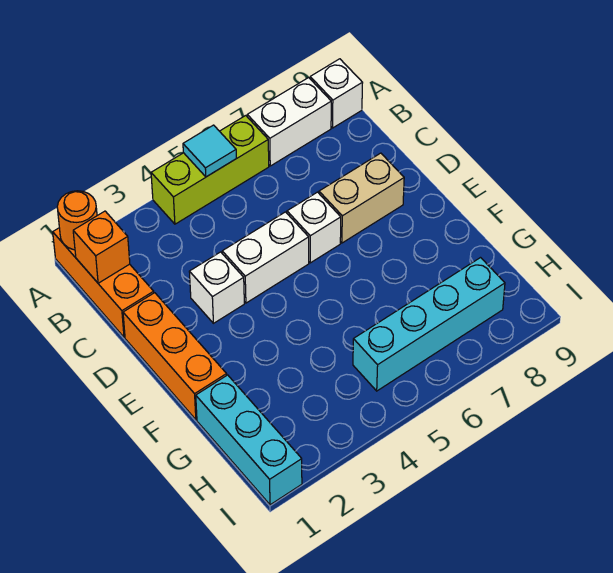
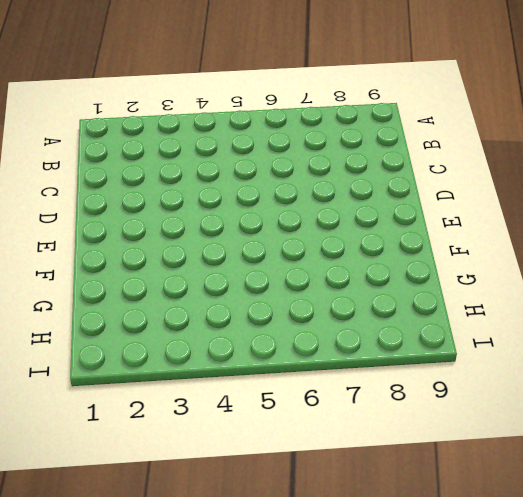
none -> orange 1x3 brick [53,228,154,337]
none -> lime 1x3 brick [151,116,269,224]
none -> white 1x2 brick [247,78,331,166]

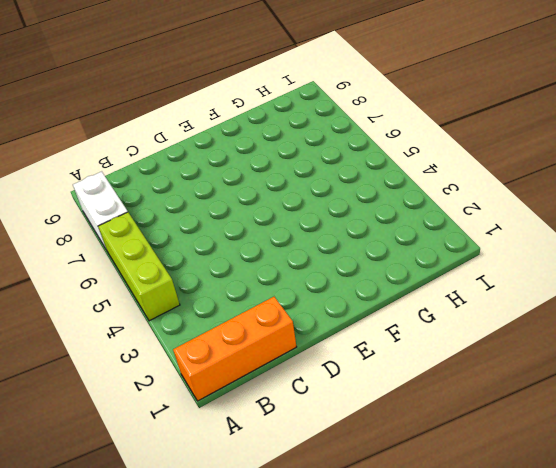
none -> white 1x1 brick [310,59,363,128]
none -> orange 1x3 brick [123,293,227,420]
none -> white 1x1 brick [189,252,244,323]

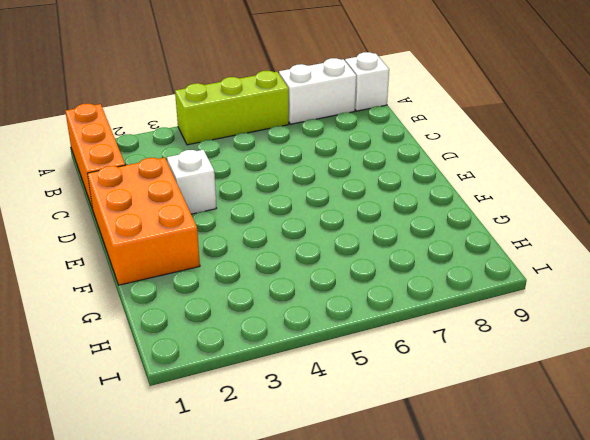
orange 2x3 brick [87,158,200,285] -> orange 1x3 brick [123,293,227,420]
none -> white 1x2 brick [222,212,309,303]
none -> white 1x1 brick [287,192,341,263]
none -> tan 1x2 brick [319,153,404,243]

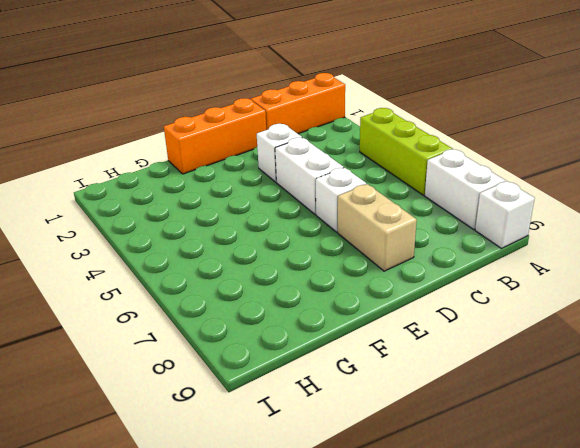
none -> cyan 1x3 brick [196,375,302,505]
none -> cyan 1x4 brick [353,258,505,391]
none -> orange 1x1 round brick [57,191,97,250]

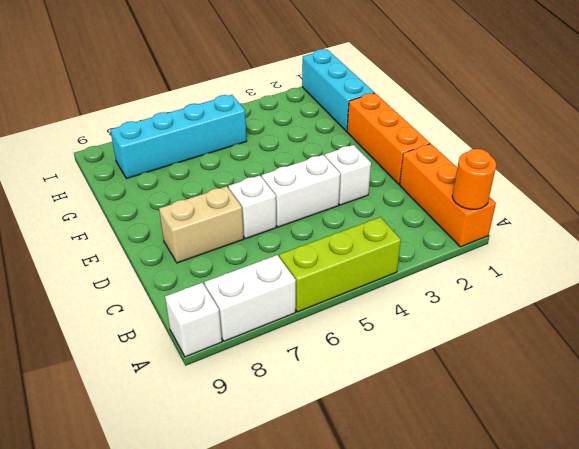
none -> cyan 1x1 tile [183,125,236,177]
none -> orange 1x1 brick [73,211,130,283]

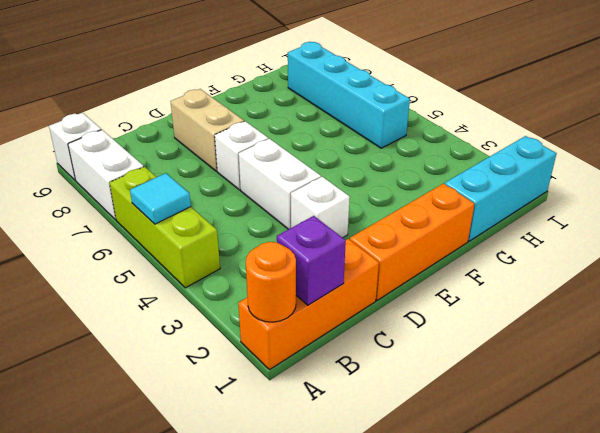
purple 1x1 brick [277,216,346,305] -> orange 1x1 brick [73,211,130,283]

